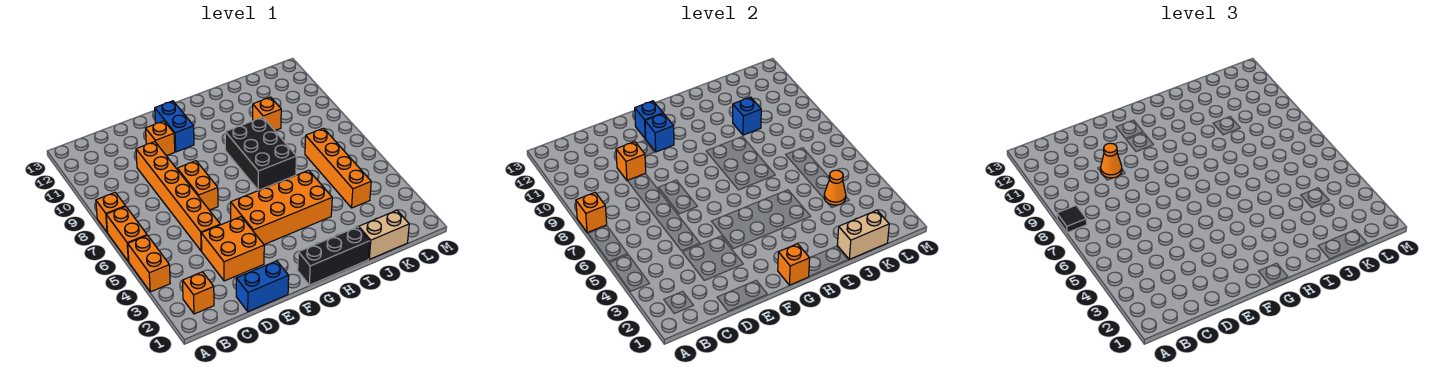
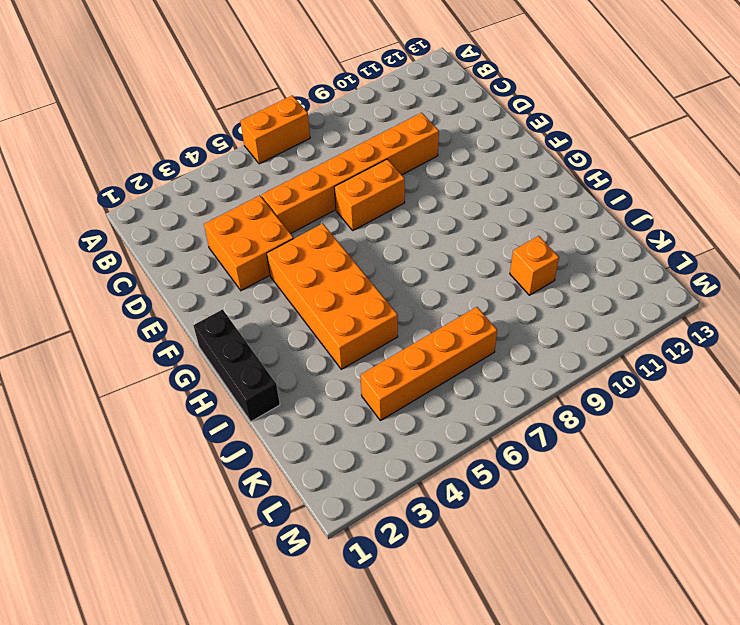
none -> orange 1x2 brick [128,236,170,292]
none -> orange 1x1 brick [96,192,126,233]
none -> orange 1x1 brick [182,272,214,314]

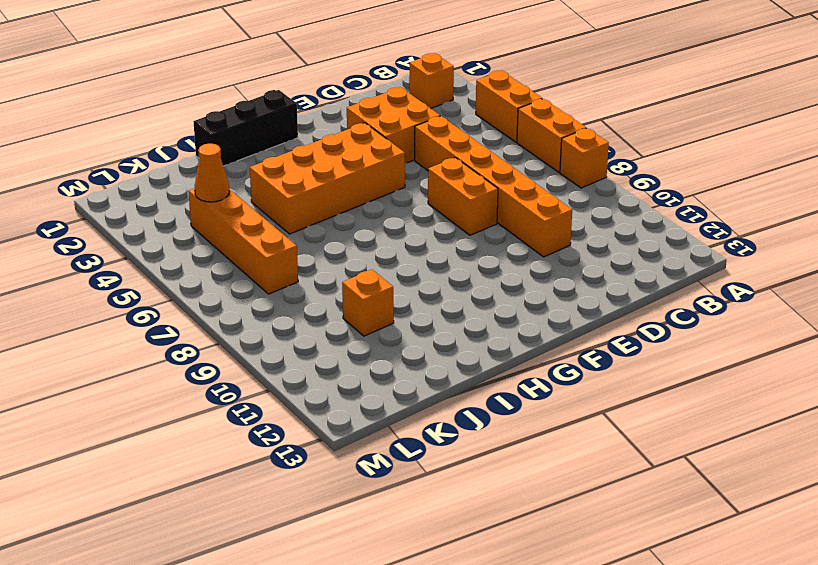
none -> blue 1x2 brick [236,261,289,312]
none -> orange 1x1 brick [145,121,175,156]
none -> blue 1x2 brick [155,101,194,152]

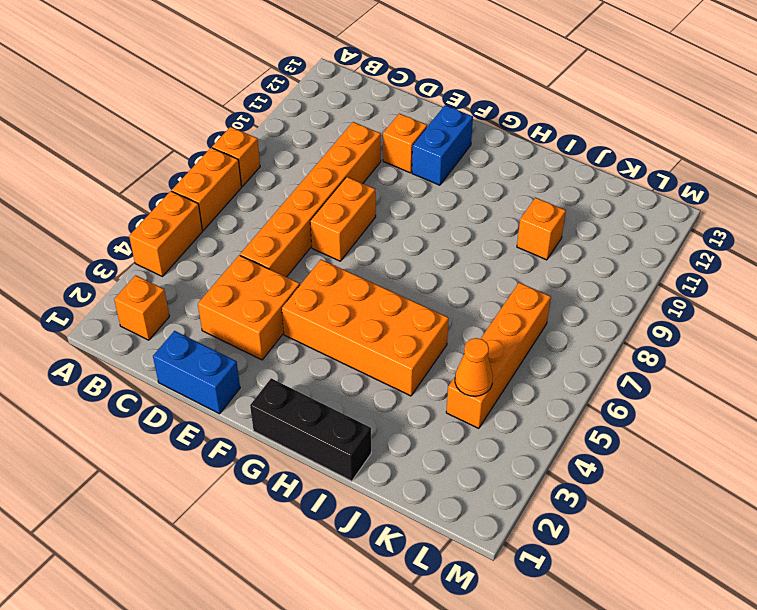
none -> black 2x3 brick [225,117,297,190]
none -> tan 1x2 brick [359,210,409,259]
none -> orange 1x1 brick [576,192,607,233]

